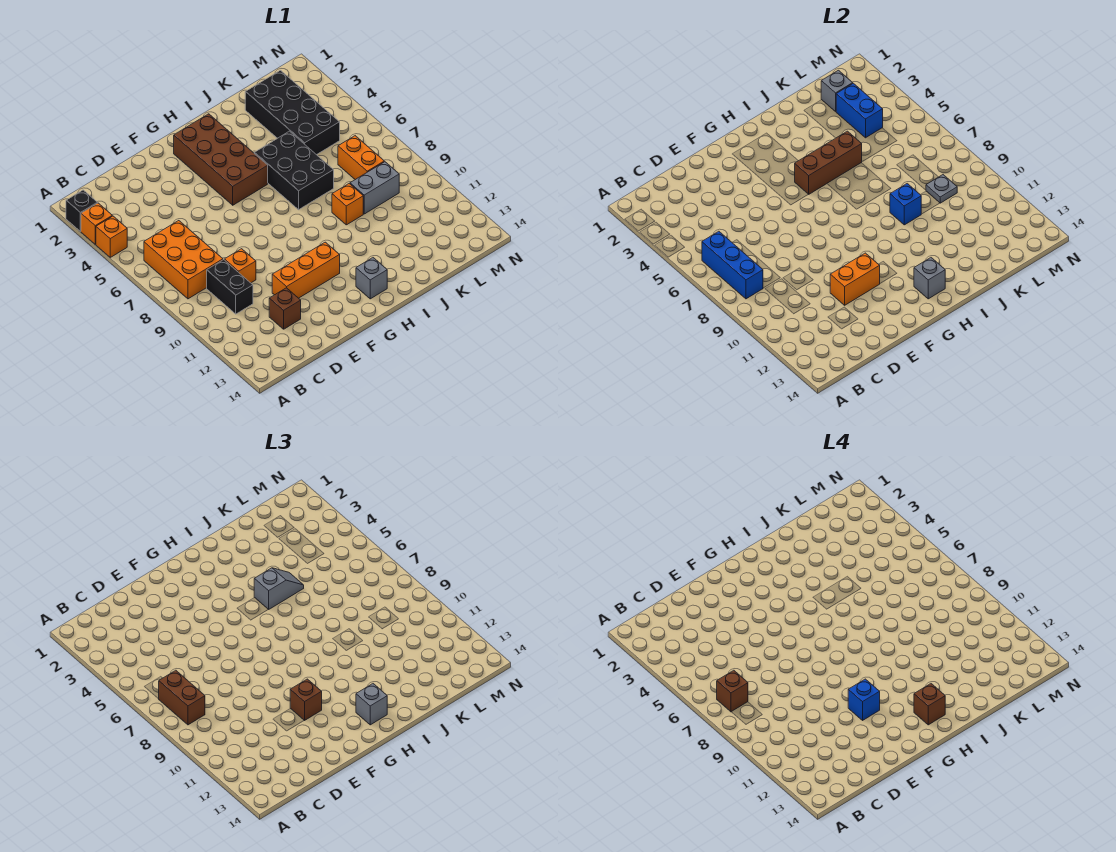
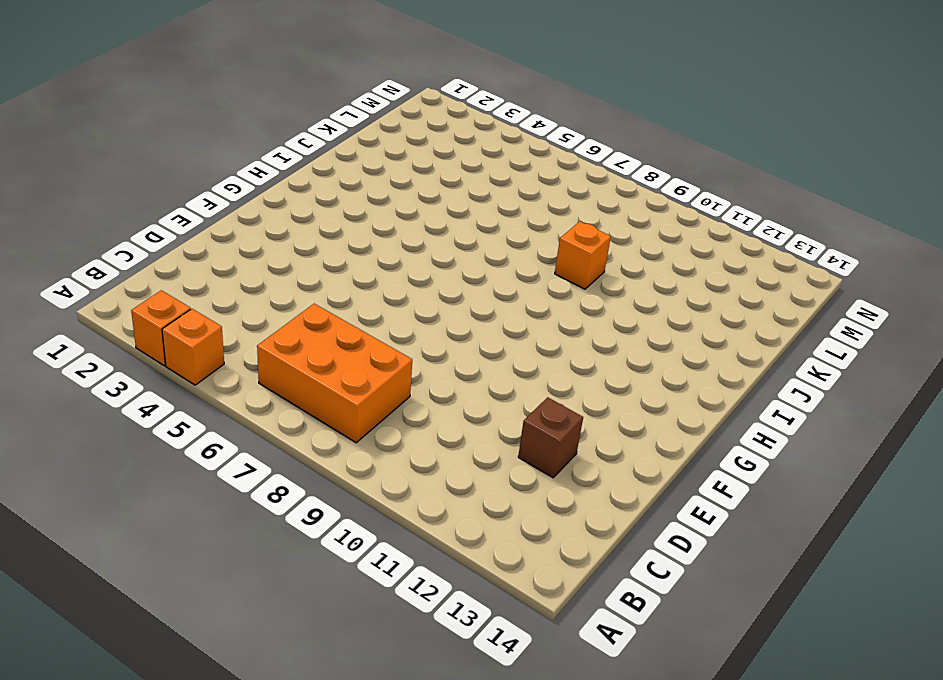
none -> black 1x1 brick [66,190,97,231]
none -> black 1x2 brick [207,260,253,314]
none -> orange 1x1 brick [225,249,256,283]
none -> orange 1x3 brick [272,242,340,298]

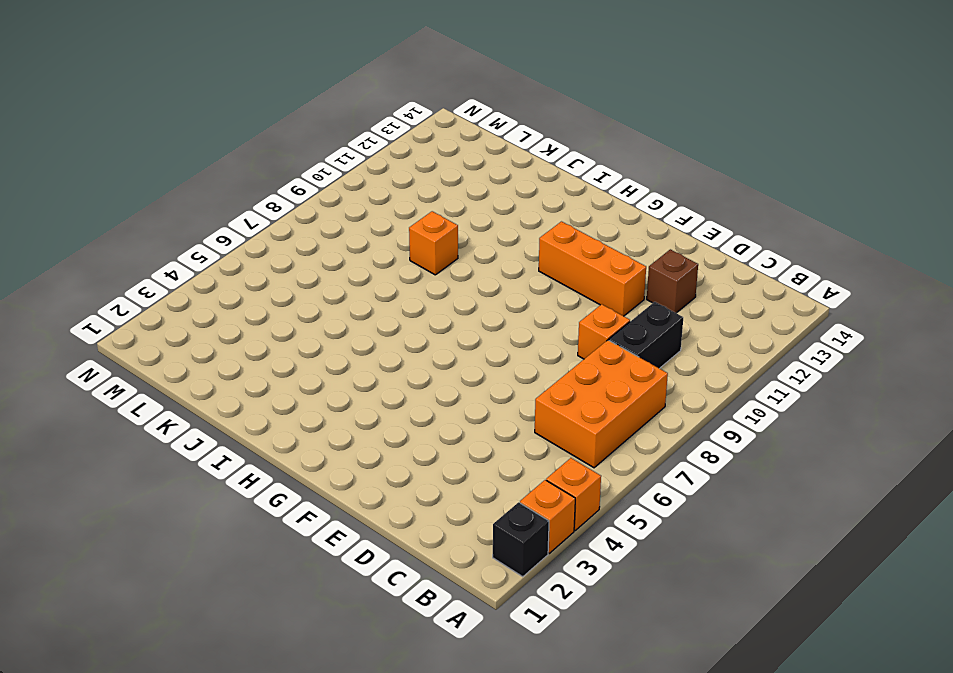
none -> brown 2x4 brick [174,114,268,205]
none -> grey 1x1 brick [356,258,387,299]
none -> black 2x3 brick [254,131,334,210]
none -> black 2x4 brick [245,70,340,155]

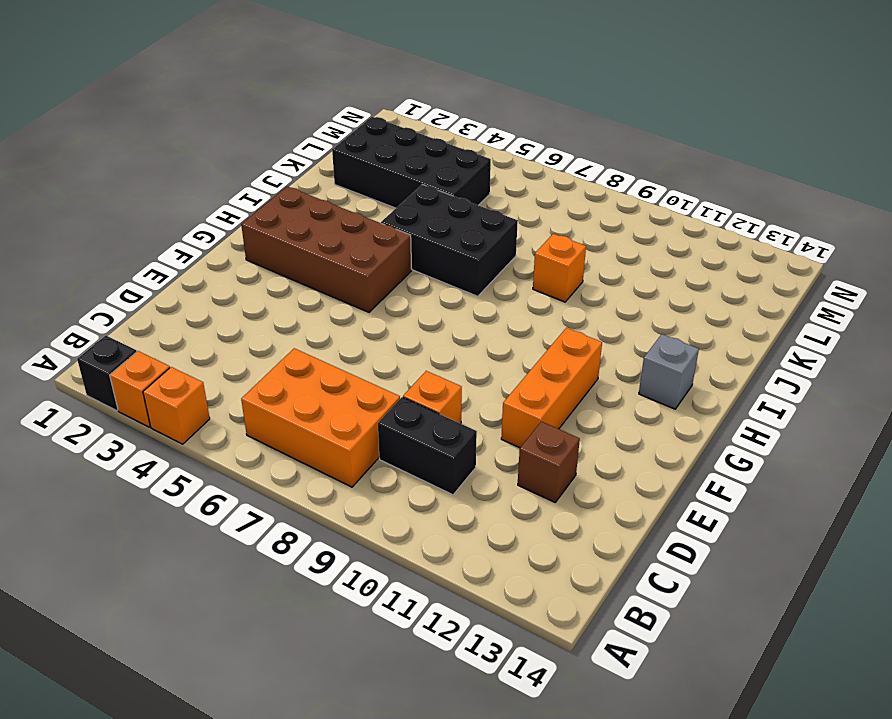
none -> grey 1x2 brick [350,162,399,214]
none -> orange 1x2 brick [338,136,384,180]
none -> blue 1x3 brick [702,231,763,299]
none -> orange 1x2 brick [830,253,880,305]

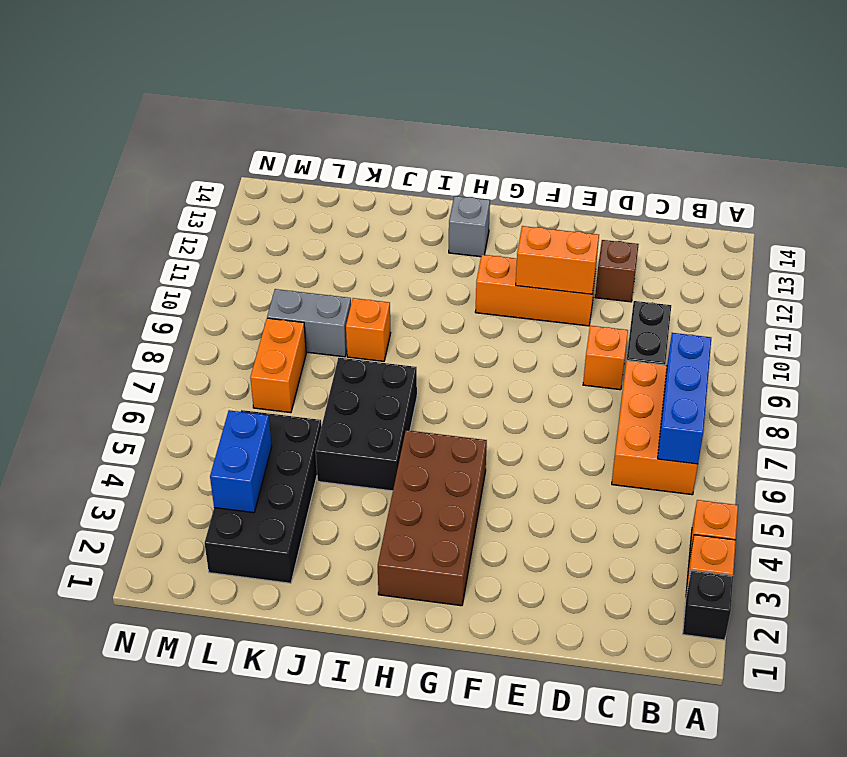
none -> brown 1x3 brick [795,131,862,194]
none -> grey 1x1 brick [914,258,945,299]
none -> blue 1x1 brick [890,184,921,225]
none -> grey 1x1 brick [821,70,853,111]

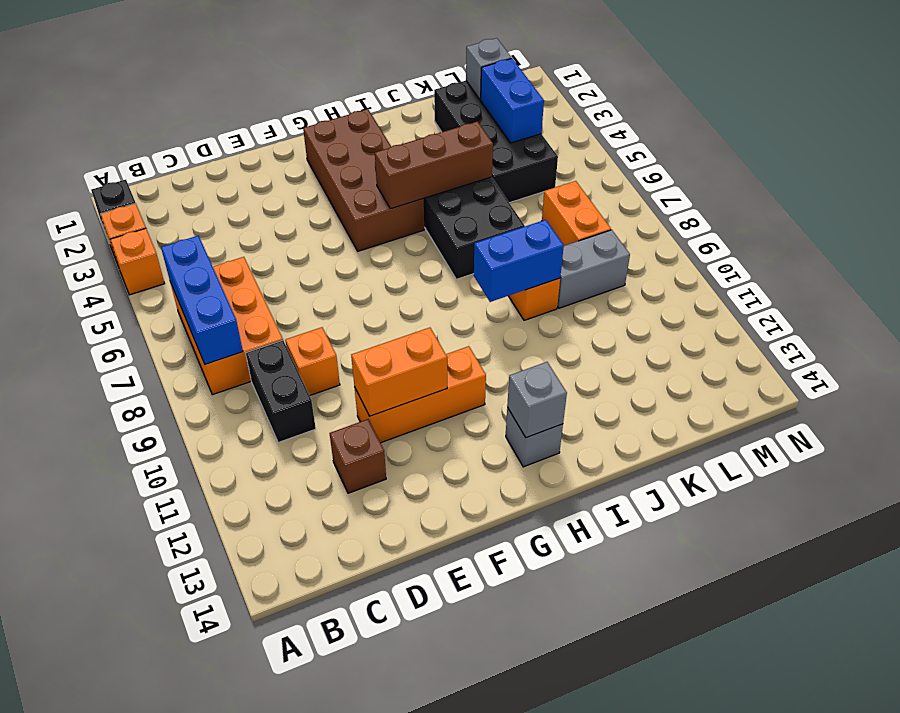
blue 1x2 brick [474,220,564,302] -> blue 1x1 brick [890,184,921,225]
none -> grey 1x1 plate [926,175,957,203]
none -> brown 1x2 brick [159,670,205,725]
none -> brown 1x1 brick [290,679,322,721]
none -> grey 1x1 brick [356,684,387,725]

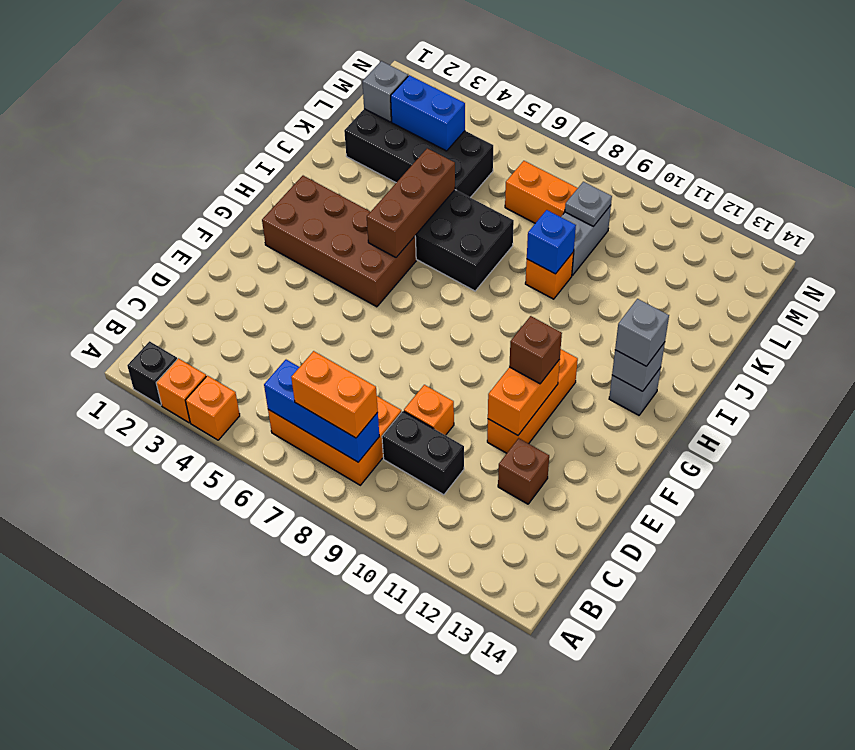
orange 1x2 brick [291,351,378,438] -> brown 1x2 brick [159,670,205,725]
none -> grey 1x2 slope [254,568,304,610]
none -> brown 1x1 brick [717,670,748,712]
none -> blue 1x1 brick [848,679,880,720]
none -> brown 1x1 brick [914,684,945,725]

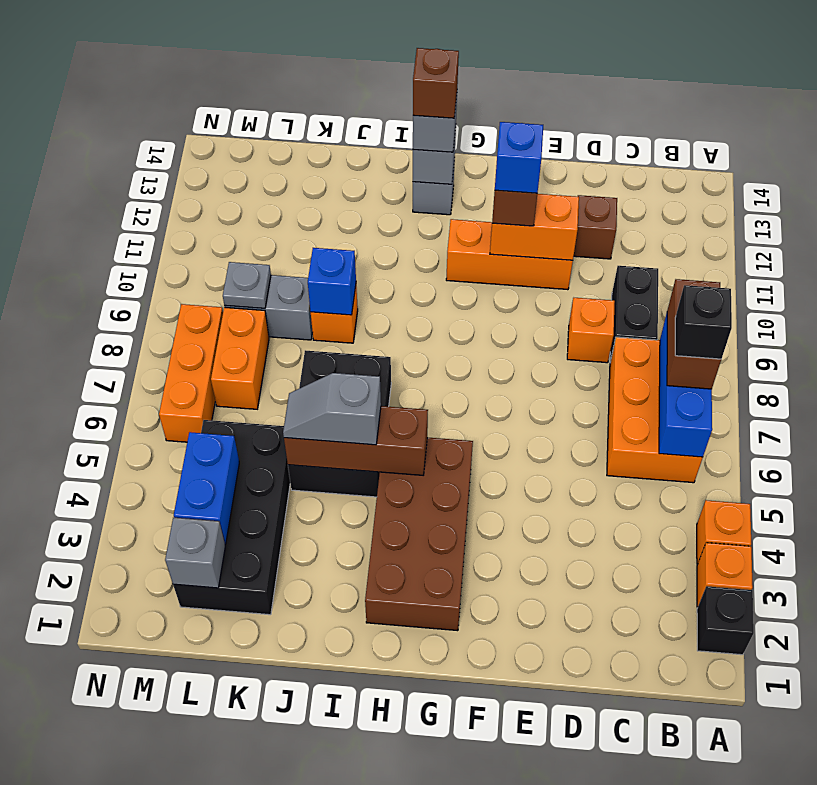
black 1x1 brick [675,285,732,359] -> brown 1x1 brick [717,670,748,712]
orange 1x3 brick [159,304,223,442] -> none

